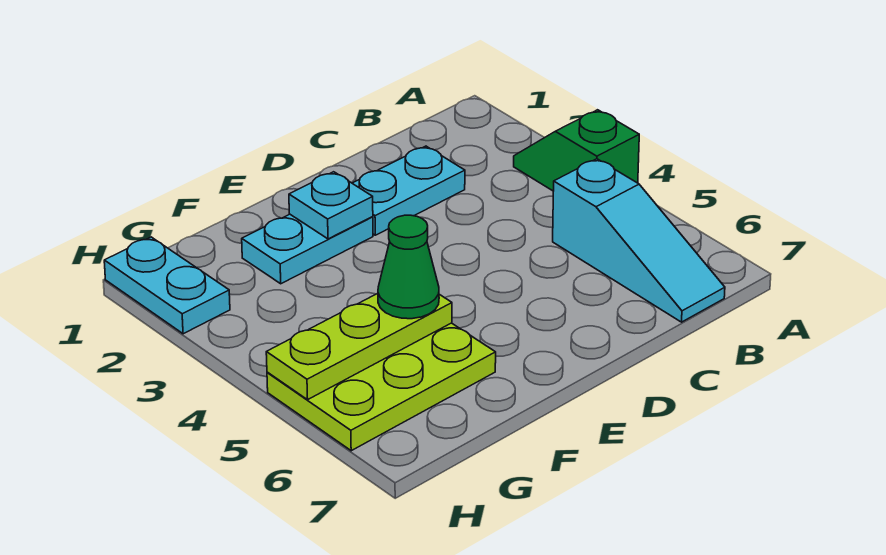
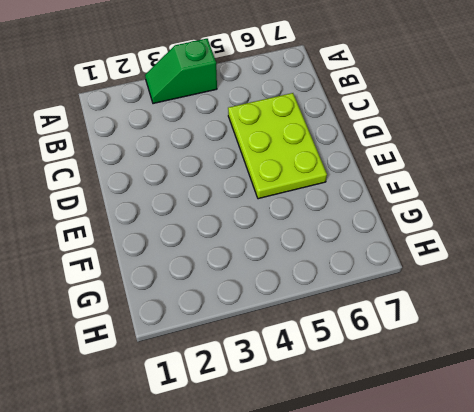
lime 2x3 plate [228,93,327,199] -> lime 2x3 plate moved to [267,323,496,451]
none -> cyan 1x3 slope [553,159,725,322]
none -> cyan 1x2 plate [352,146,465,235]

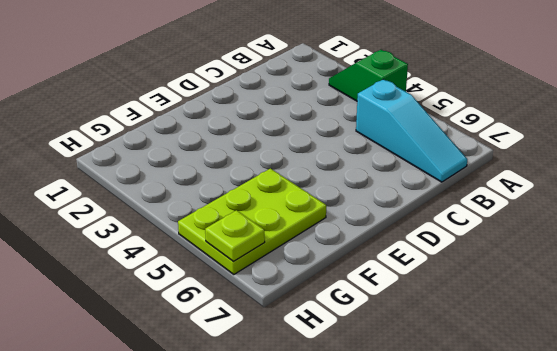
lime 1x1 plate [205,210,265,262] -> none
none -> cyan 1x2 plate [352,146,465,235]
none -> cyan 1x2 plate [242,214,373,284]

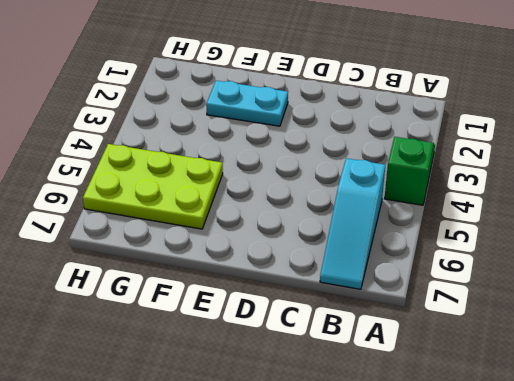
none -> cyan 1x2 plate [352,146,465,235]
none -> cyan 1x2 plate [104,237,230,334]

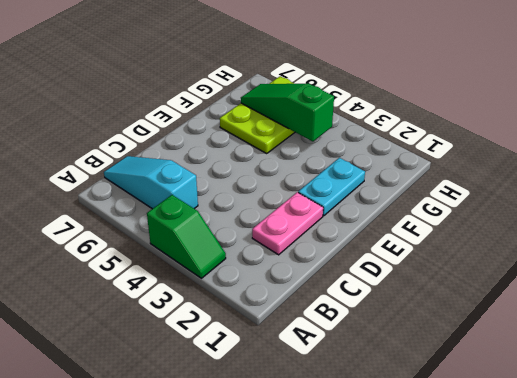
pink 1x2 plate [252,192,323,255] -> cyan 1x2 plate [352,146,465,235]
green 1x3 slope [241,84,334,141] -> lime 1x3 plate [266,293,452,400]
none -> cyan 1x2 plate [104,237,230,334]
none -> cyan 1x1 plate [289,172,373,239]

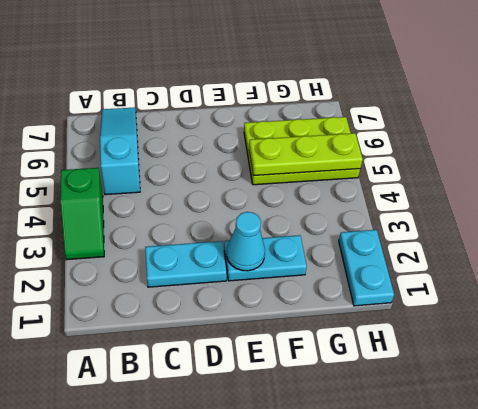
cyan 1x1 cone [227,212,265,271] -> cyan 1x1 plate [289,172,373,239]
none -> green 1x1 cone [378,215,439,319]

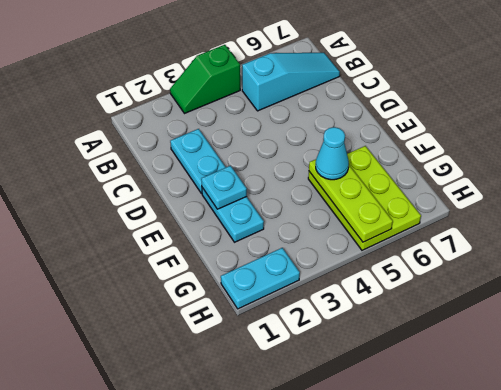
cyan 1x1 cone [316,127,349,180] -> green 1x1 cone [378,215,439,319]

